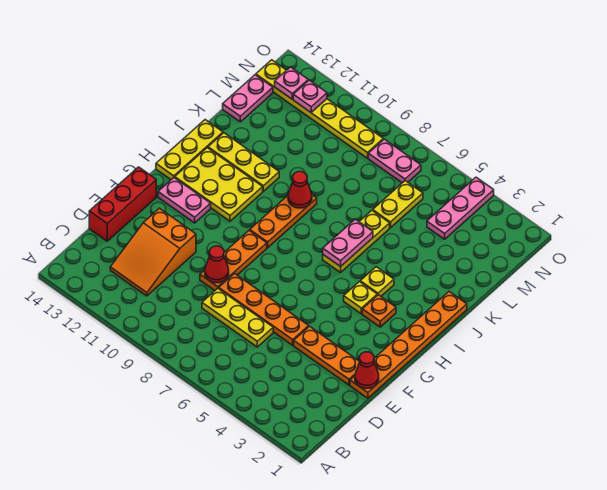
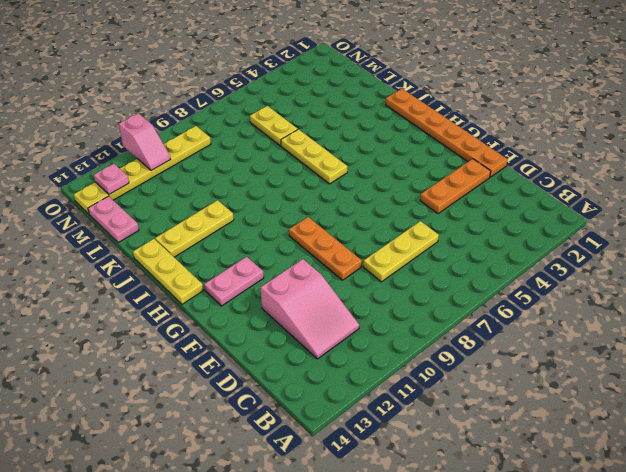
pink 2x3 slope [261,259,359,359] -> orange 2x3 slope [110,208,196,296]
pink 1x2 slope [119,113,170,170] -> none
none -> red 1x3 brick [89,167,156,241]
none -> orange 1x4 plate [219,274,309,345]
none -> orange 1x1 plate [362,295,396,327]

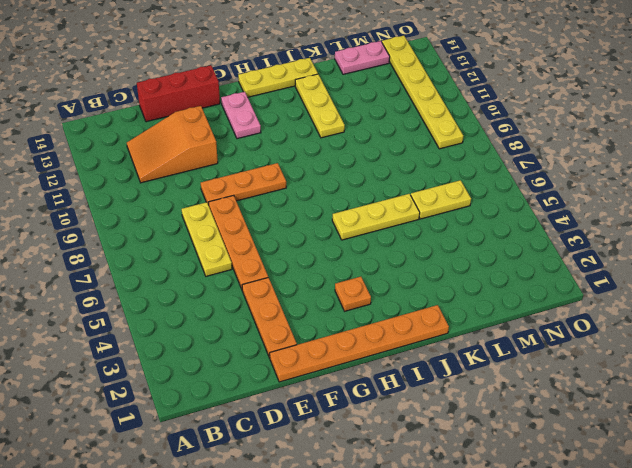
none -> yellow 1x1 plate [344,282,377,314]
none -> orange 1x3 plate [250,195,317,248]
none -> yellow 2x3 plate [175,148,263,221]

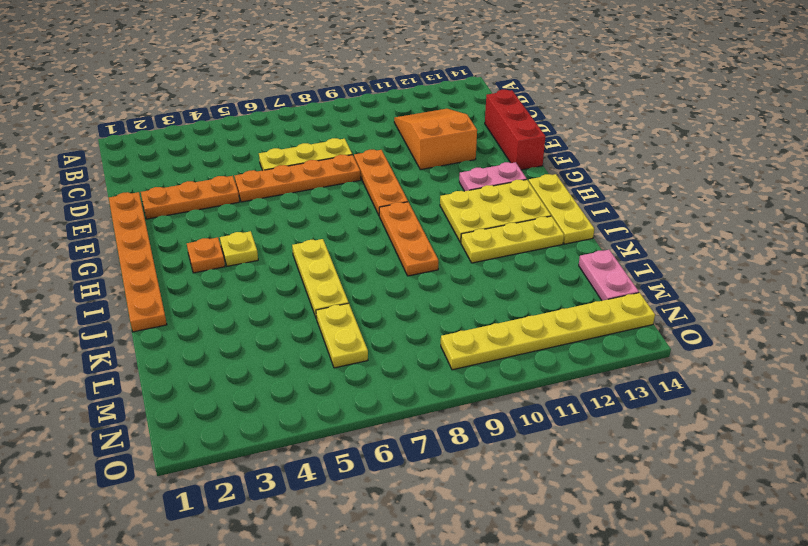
none -> yellow 1x1 plate [360,267,394,296]
none -> pink 1x3 plate [427,177,494,239]
none -> pink 1x2 plate [368,139,421,183]

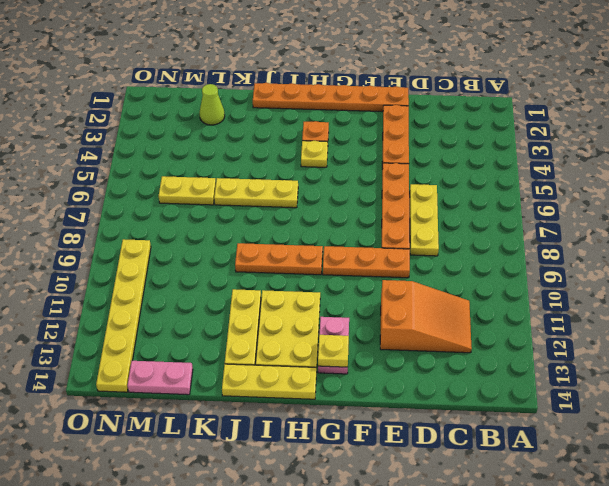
yellow 1x1 plate [318,335,349,367] -> yellow 1x1 plate moved to [360,267,394,296]
lime 1x1 cone [200,84,225,125] -> none
none -> red 1x3 brick [89,167,156,241]
none -> pink 1x3 plate [427,177,494,239]
none -> pink 1x2 plate [368,139,421,183]

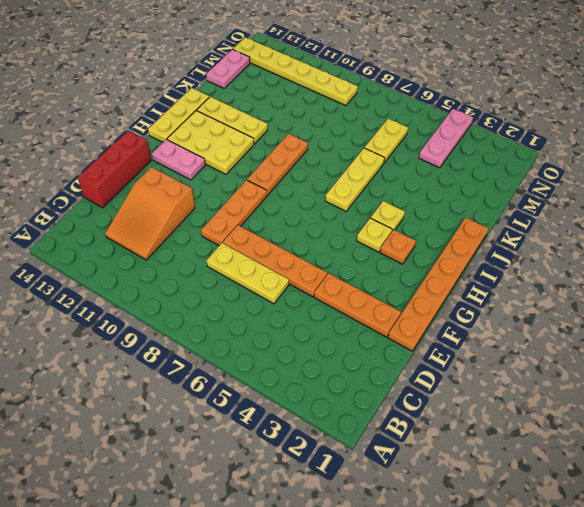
none -> pink 1x2 plate [368,139,421,183]
none -> red 1x1 cone [355,352,379,388]
none -> red 1x1 cone [205,246,229,283]

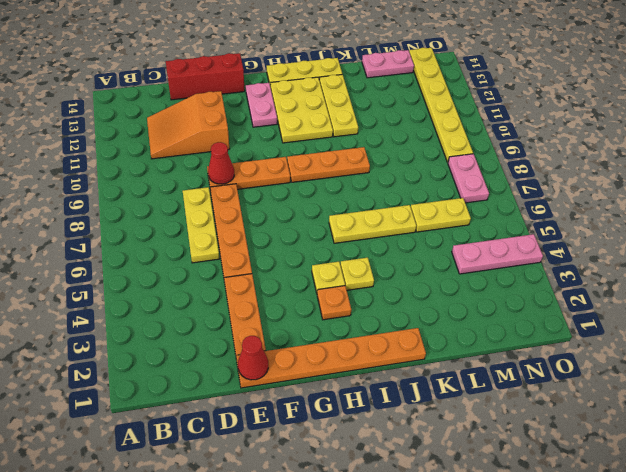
none -> pink 1x2 plate [323,219,373,267]
none -> red 1x1 cone [288,172,312,208]
none -> pink 1x1 plate [293,80,327,112]

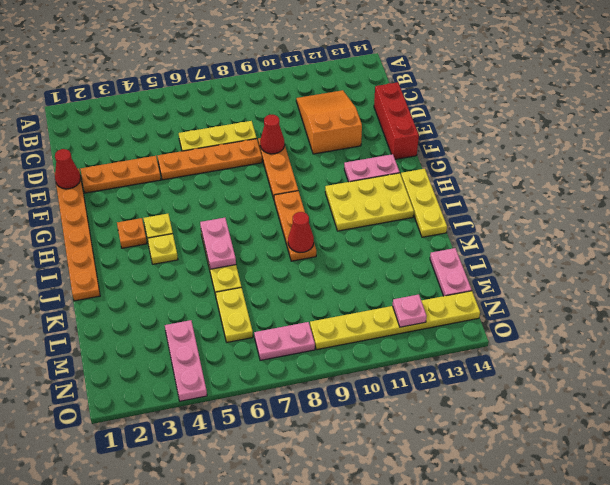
none -> yellow 1x3 plate [208,133,279,191]
none -> pink 1x1 plate [275,67,308,100]

